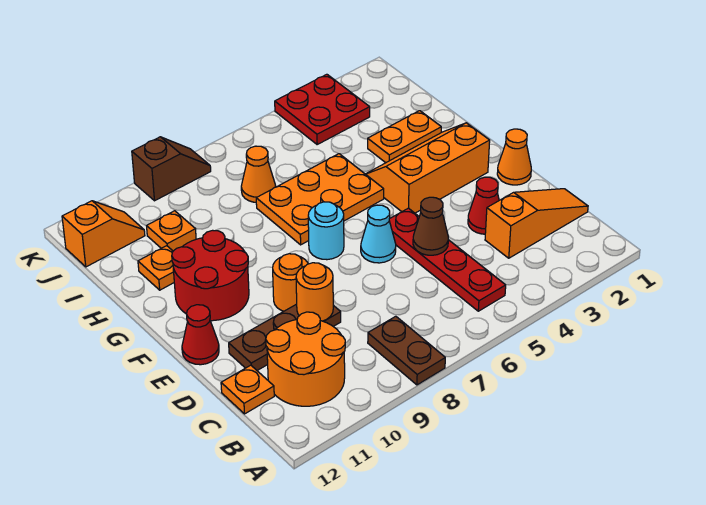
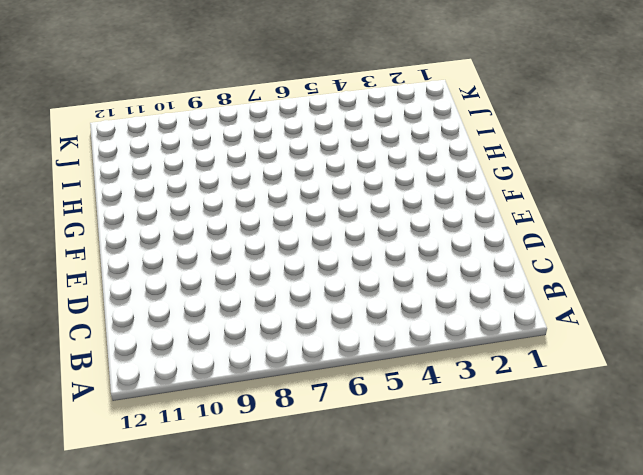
none -> brown 1x2 plate [368,316,445,385]
none -> red 1x4 plate [389,208,506,311]
none -> orange 2x2 round brick [266,312,345,406]

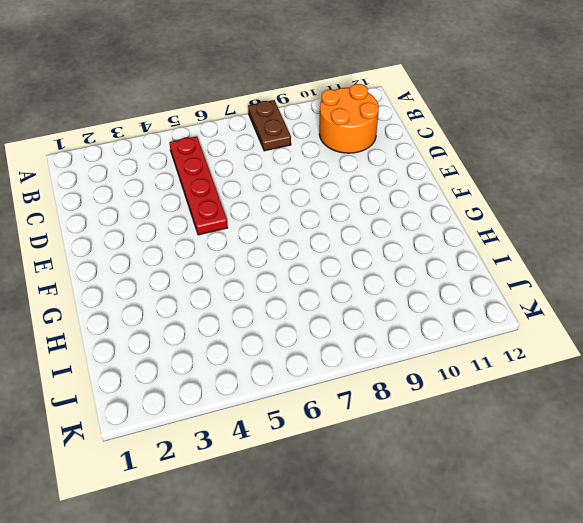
none -> orange 1x3 slope [485,189,588,258]
none -> orange 1x1 plate [221,365,274,414]
none -> red 1x1 cone [468,177,499,234]

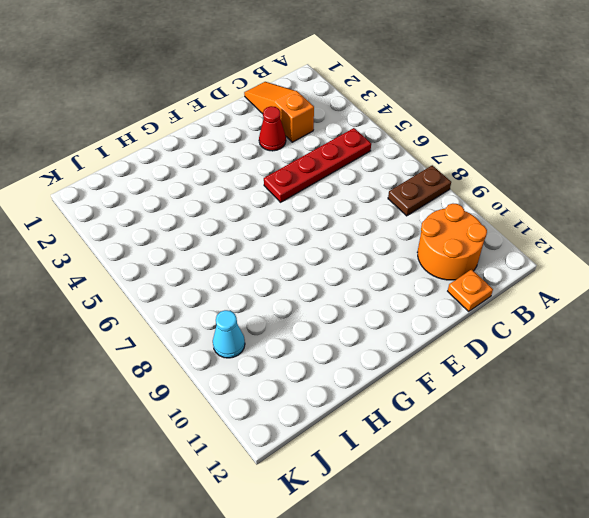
cyan 1x1 cone [213,310,245,358] -> cyan 1x1 cone moved to [361,205,396,263]
none -> brown 1x3 plate [229,304,341,370]
none -> orange 1x1 cone [497,129,531,185]
none -> orange 1x1 round brick [273,254,308,311]

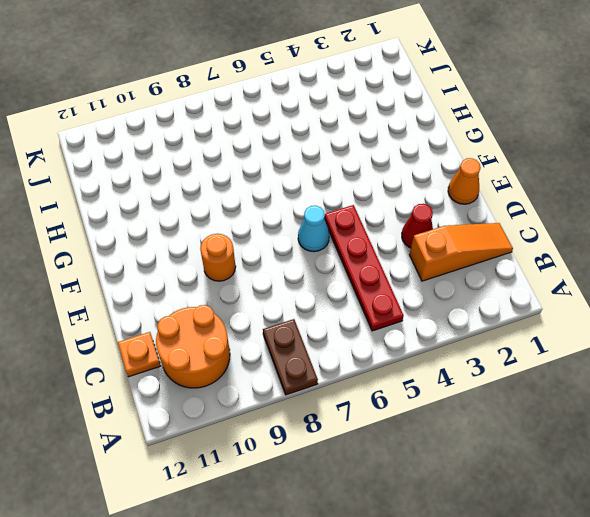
none -> brown 1x3 plate [229,304,341,370]
none -> red 1x1 cone [182,305,219,365]
none -> orange 2x3 slope [366,123,490,213]

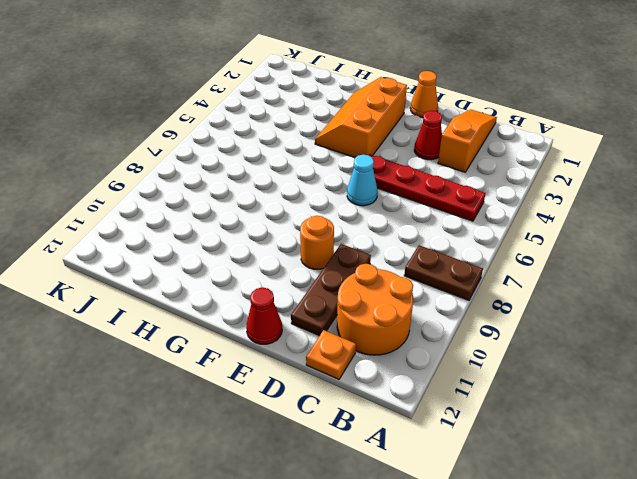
none -> cyan 1x1 round brick [308,202,344,260]
none -> red 2x2 round brick [172,230,249,321]
none -> orange 2x3 plate [256,154,384,245]

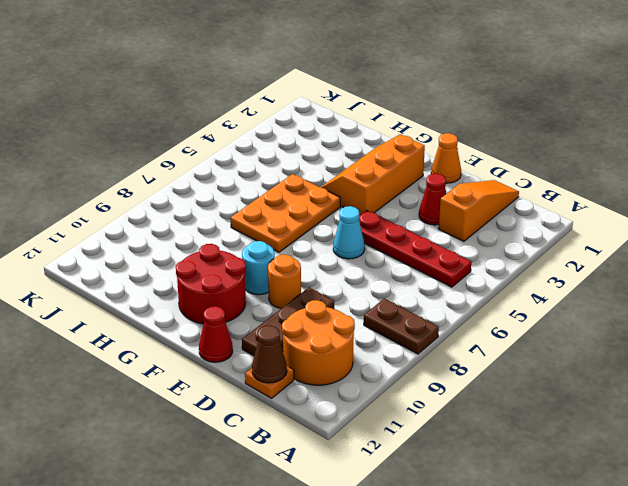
brown 1x1 cone [252,326,287,383] -> brown 1x1 cone moved to [413,197,448,255]
cyan 1x1 round brick [242,241,275,295] -> cyan 1x1 round brick moved to [308,202,344,260]
none -> orange 1x2 plate [368,111,441,163]
none -> orange 1x1 plate [138,246,174,290]
none -> orange 1x1 cone [241,146,276,202]

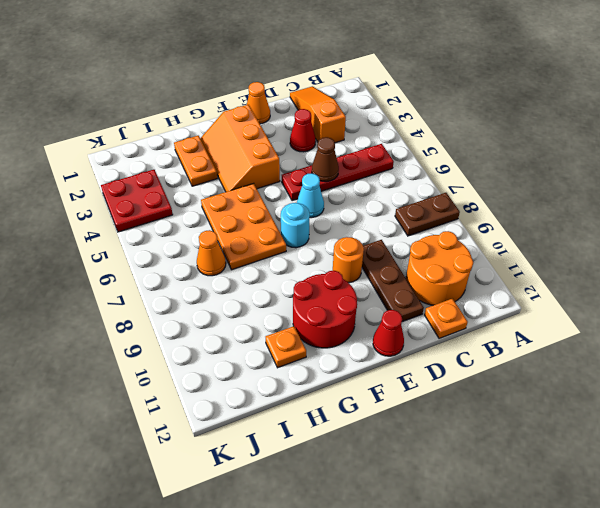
none -> orange 1x1 plate [147,211,196,251]
none -> orange 1x2 slope [62,201,145,267]
none -> brown 1x2 slope [132,137,211,201]

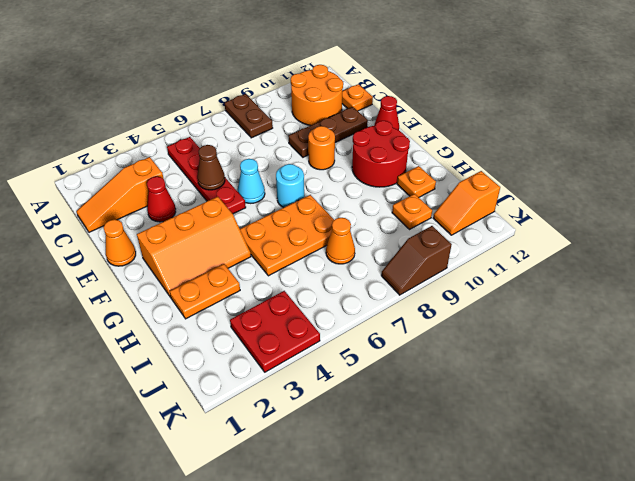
none -> orange 1x1 round brick [296,263,333,321]

